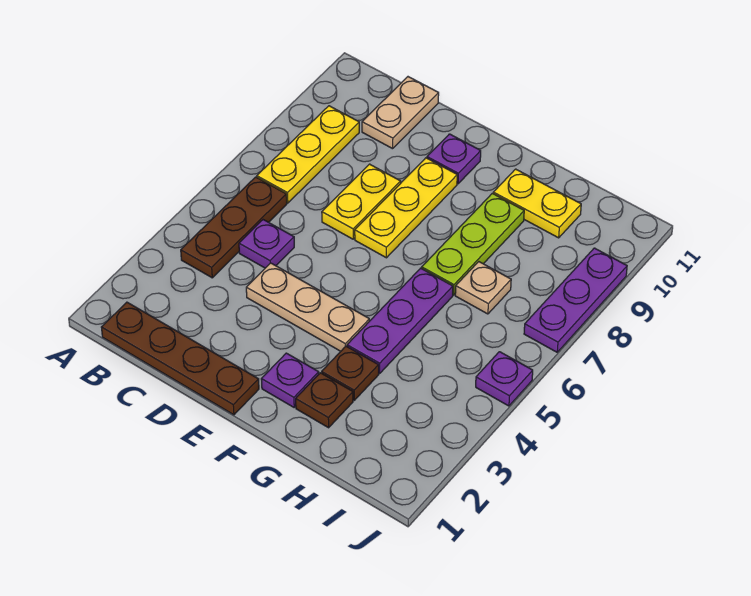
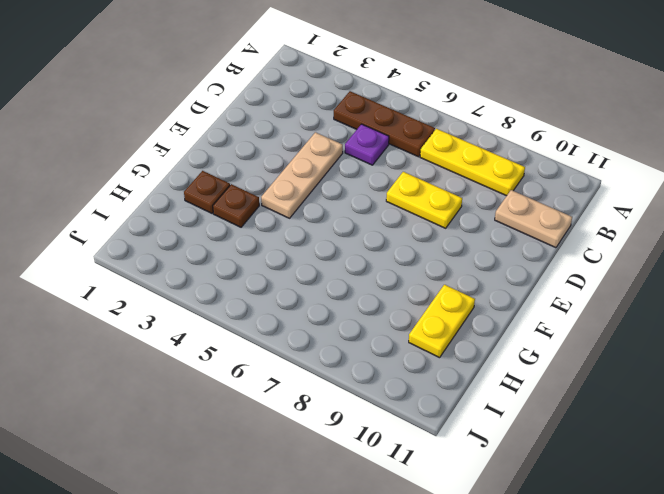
none -> brown 1x4 plate [101,302,259,415]
none -> yellow 1x3 plate [355,158,457,258]
none -> purple 1x1 plate [427,134,481,184]

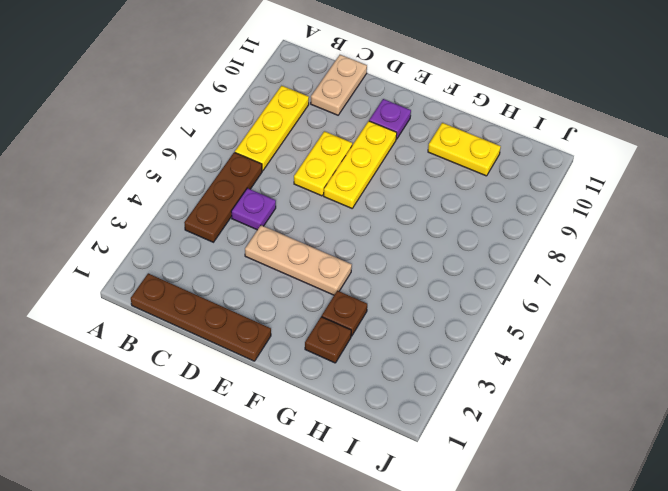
none -> purple 1x1 plate [261,353,319,407]
none -> purple 1x3 plate [347,268,453,373]
none -> lime 1x3 plate [422,193,524,295]

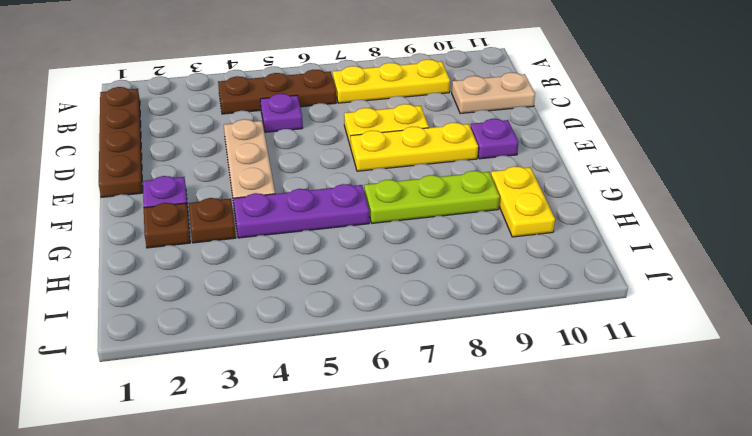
none -> tan 1x1 plate [455,262,511,314]
none -> purple 1x1 plate [476,352,533,406]
none -> purple 1x3 plate [524,248,627,352]

